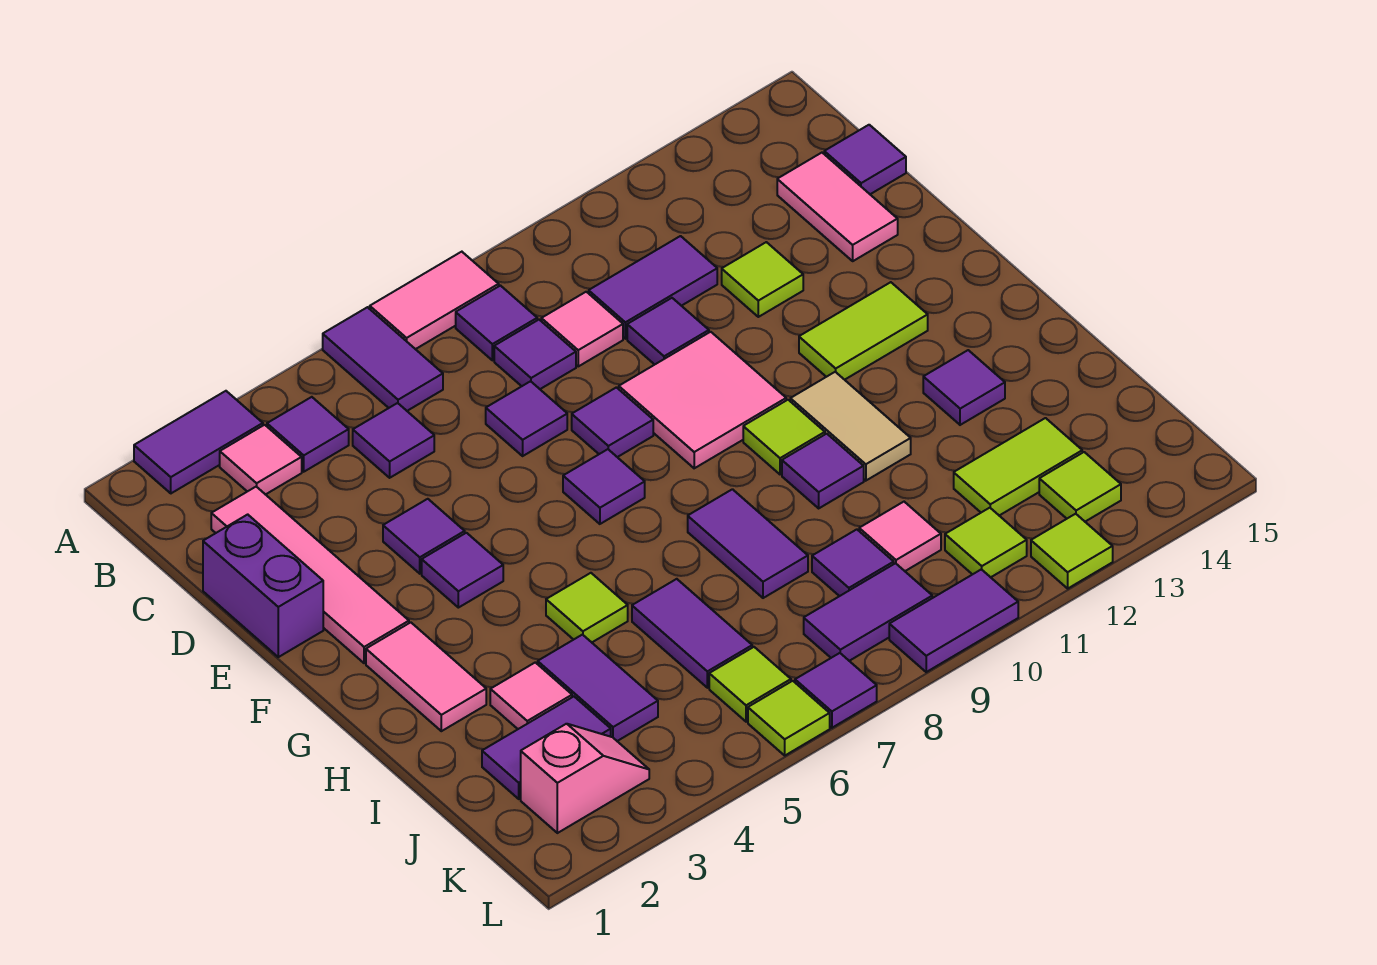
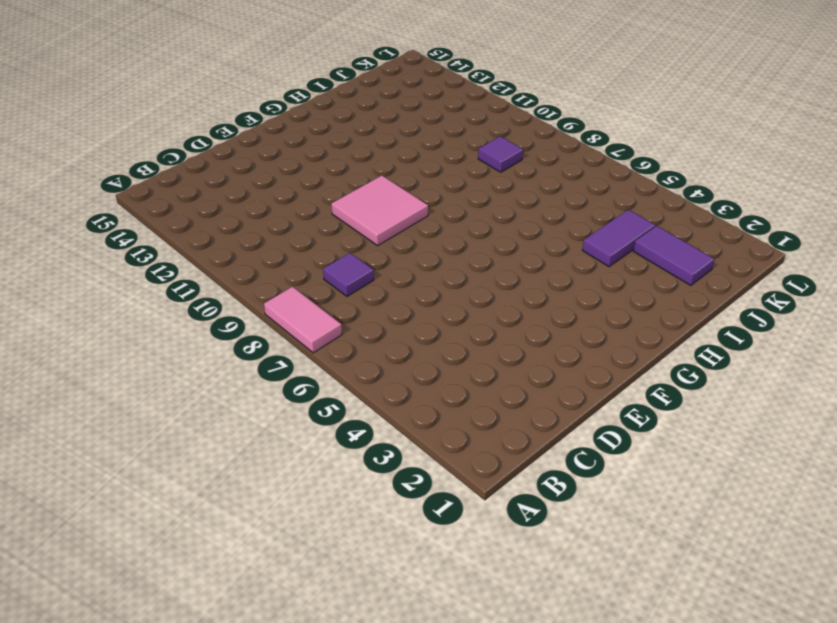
none -> purple 1x2 tile [134,391,263,493]
none -> purple 1x2 tile [323,307,443,411]
none -> pink 1x1 tile [220,425,302,495]
none -> purple 1x1 tile [267,397,349,472]

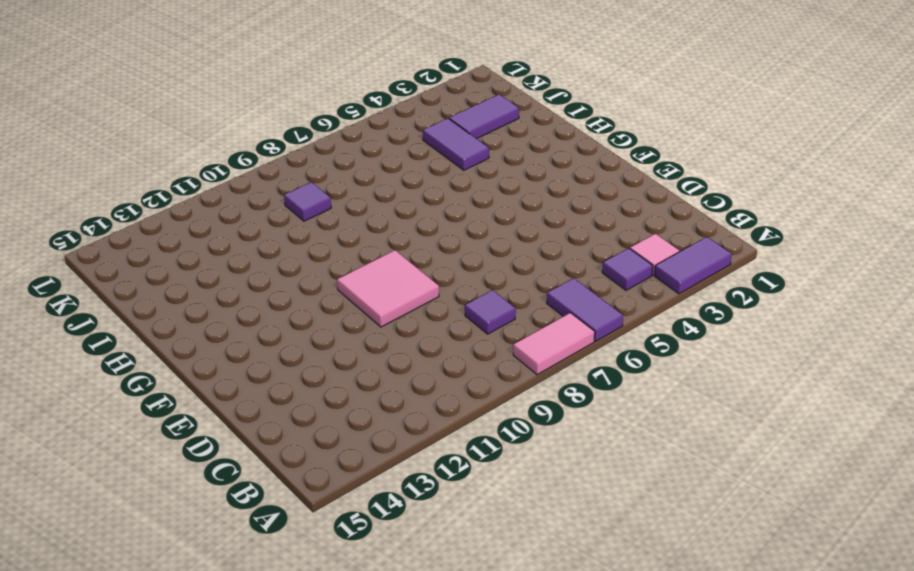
none -> purple 1x1 tile [456,286,537,360]
none -> pink 1x4 tile [211,487,409,663]
none -> purple 1x1 tile [353,403,434,478]
none -> pink 1x1 tile [541,292,623,366]

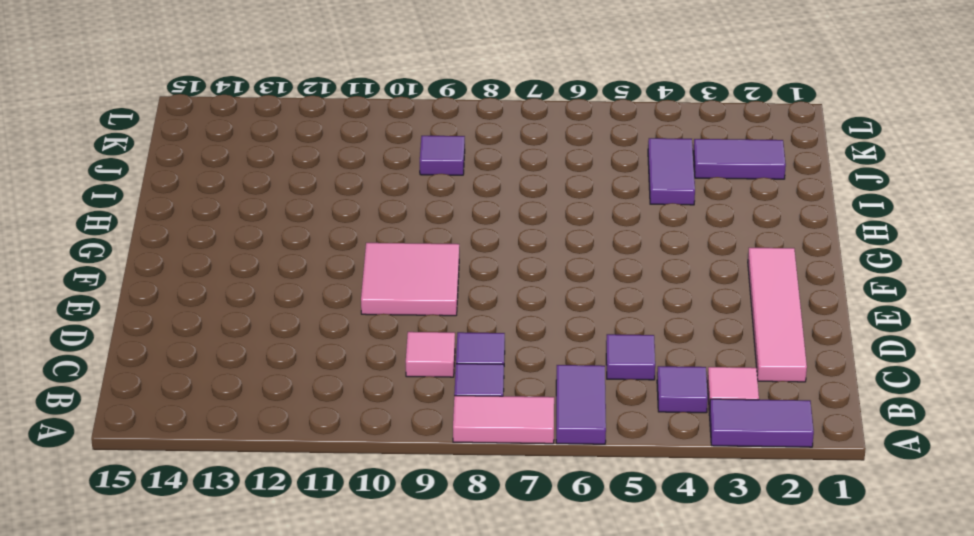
none -> purple 1x2 tile [589,236,717,339]
none -> pink 1x2 tile [777,153,898,261]
none -> purple 1x1 tile [824,125,906,194]
none -> purple 1x2 brick [203,514,323,657]

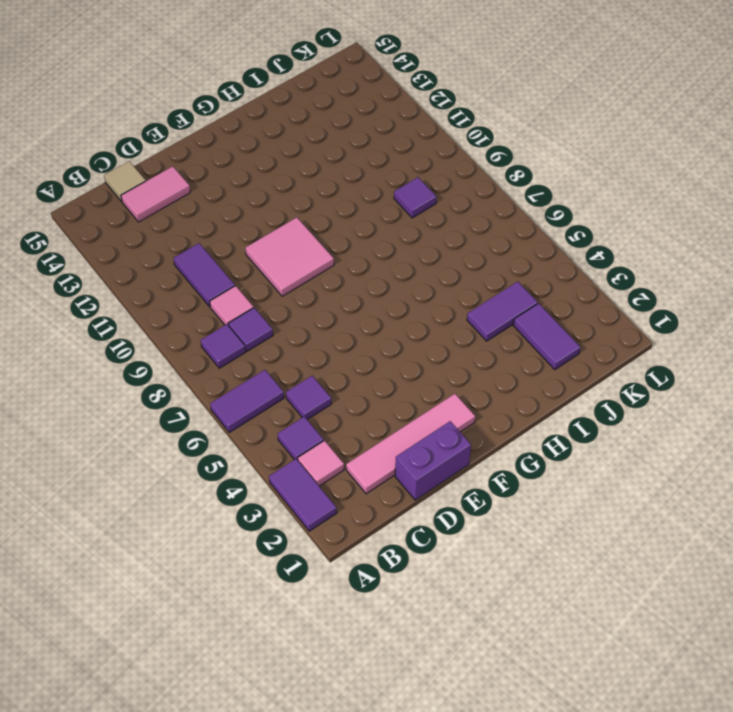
tan 1x1 tile [104,161,146,202] -> purple 1x1 tile [824,125,906,194]
none -> pink 1x2 tile [370,252,499,349]
none -> purple 1x1 tile [486,381,567,456]
none -> purple 1x1 tile [627,298,709,365]
none -> lime 1x1 tile [722,242,803,317]

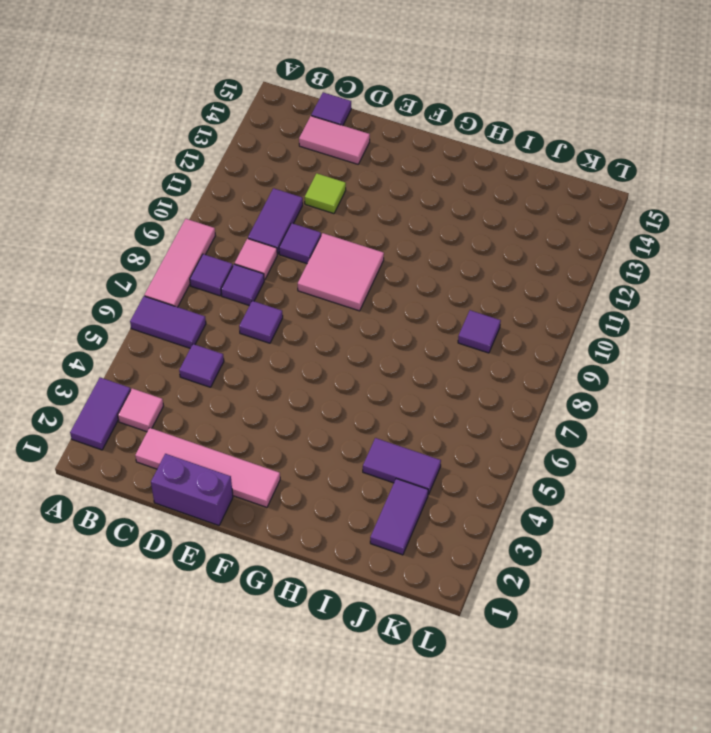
pink 1x3 tile [144,219,215,307] -> pink 1x2 tile [370,252,499,349]
none -> purple 1x1 tile [267,397,349,472]
none -> purple 1x1 tile [383,499,465,574]
none -> purple 1x1 tile [572,387,653,457]
none -> purple 1x1 tile [422,533,503,608]

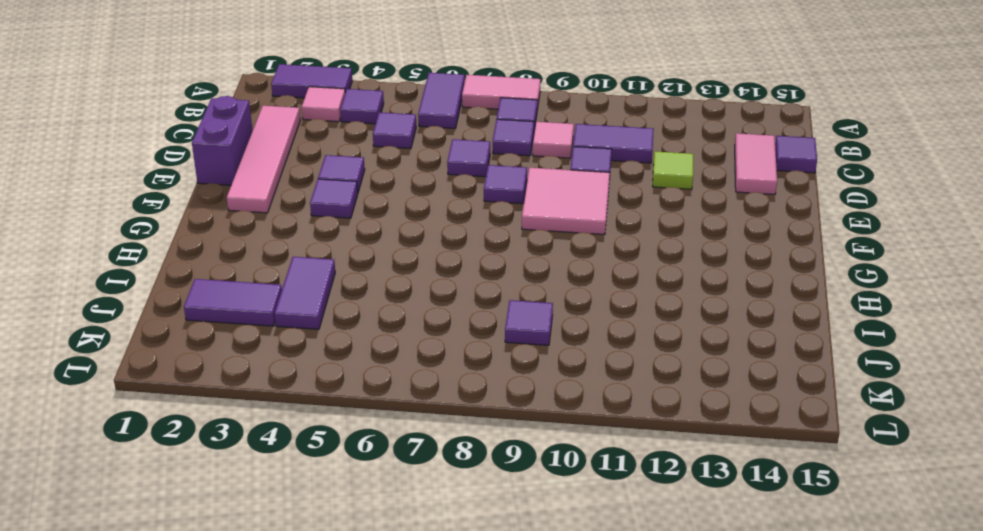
none -> purple 1x1 tile [563,449,645,524]
none -> lime 1x2 tile [799,282,928,380]
none -> pink 1x2 tile [366,622,486,731]
none -> lime 1x1 tile [743,400,825,474]

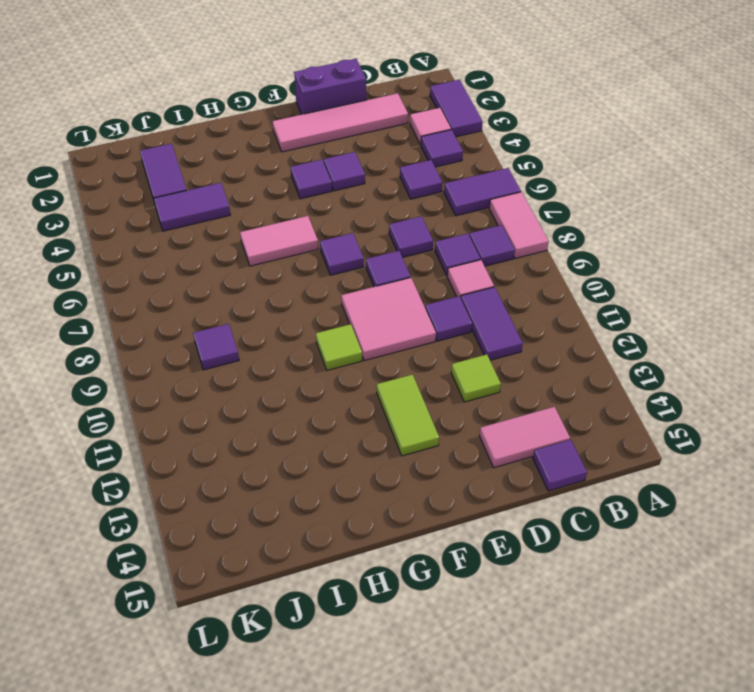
pink 1x2 tile [240,216,318,266] -> pink 1x2 tile moved to [366,622,486,731]
none -> tan 1x2 tile [790,372,911,481]
none -> lime 1x1 tile [546,573,628,642]
none -> purple 1x2 tile [688,489,808,598]
none -> purple 1x1 tile [782,434,864,508]

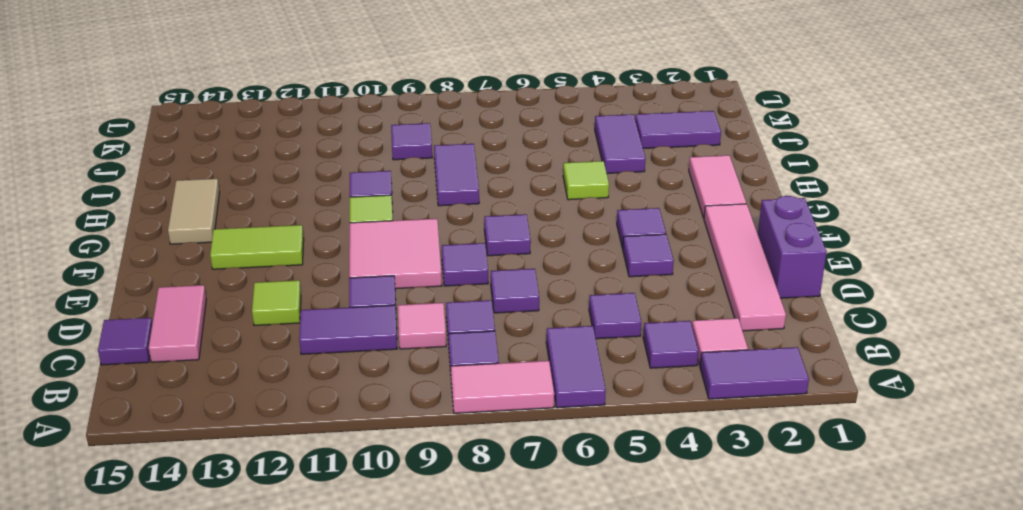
tan 1x2 tile [168,179,220,244] -> tan 1x2 tile moved to [790,372,911,481]
none -> purple 1x1 tile [923,350,1005,425]
none -> pink 1x1 tile [490,662,572,729]
none -> purple 1x2 tile [632,579,752,688]
none -> pink 1x1 tile [859,502,941,571]

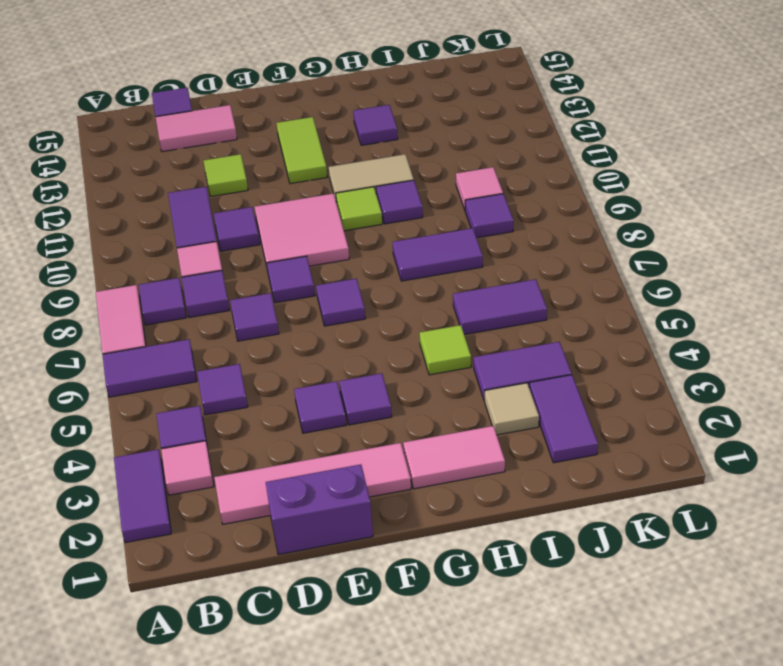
tan 1x1 tile [485,383,539,435] -> pink 1x1 tile [490,662,572,729]
none -> lime 1x2 tile [954,418,1082,516]
none -> pink 1x2 slope [521,724,649,833]
none -> lime 1x1 tile [709,647,791,722]
none -> purple 1x2 tile [804,563,932,661]

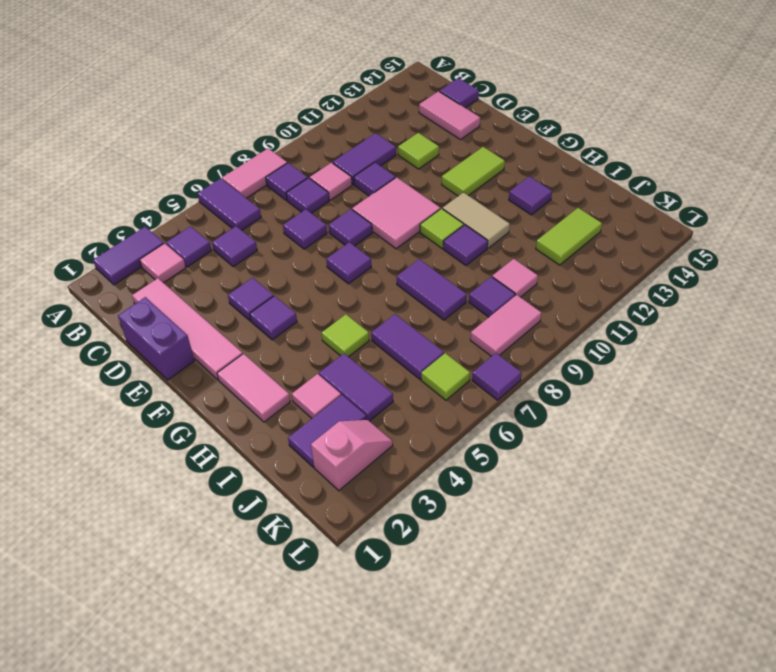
pink 1x2 tile [470,295,542,357] -> purple 1x2 tile [804,563,932,661]
none -> lime 1x1 tile [945,508,1027,577]
none -> lime 1x1 tile [1039,452,1121,522]
none -> lime 1x1 tile [748,681,830,755]
none -> purple 1x2 tile [889,569,1018,672]

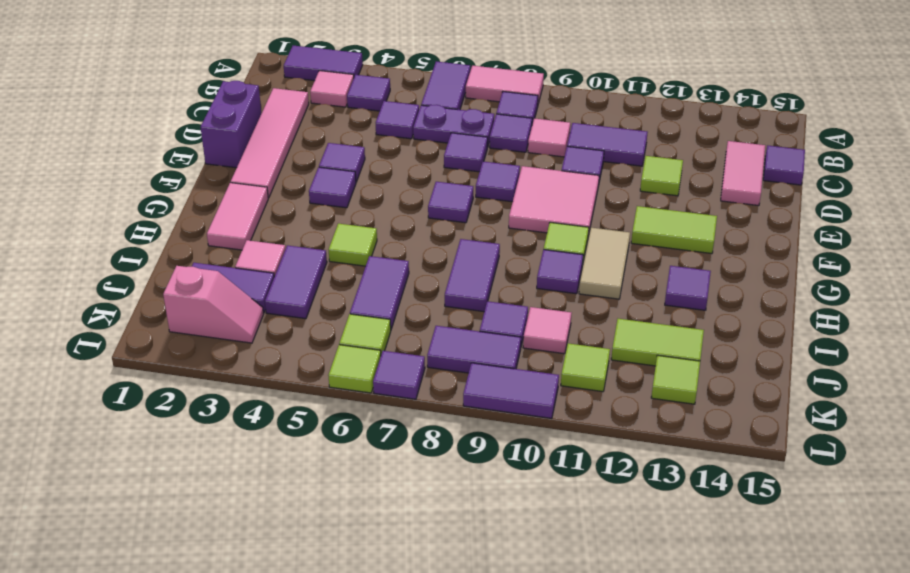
purple 1x2 plate [413,105,494,147] -> none
none -> lime 1x1 tile [1031,514,1113,588]

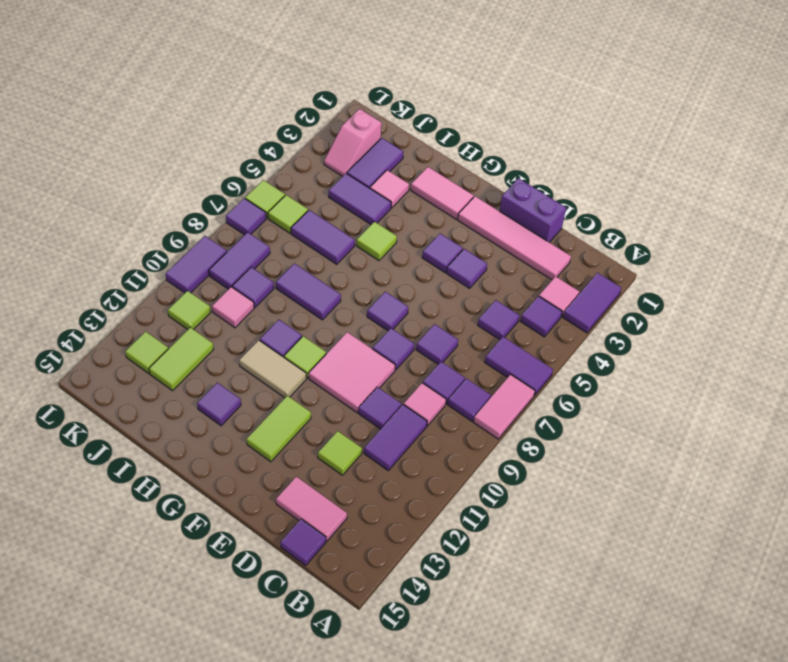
none -> lime 1x1 tile [1031,514,1113,588]

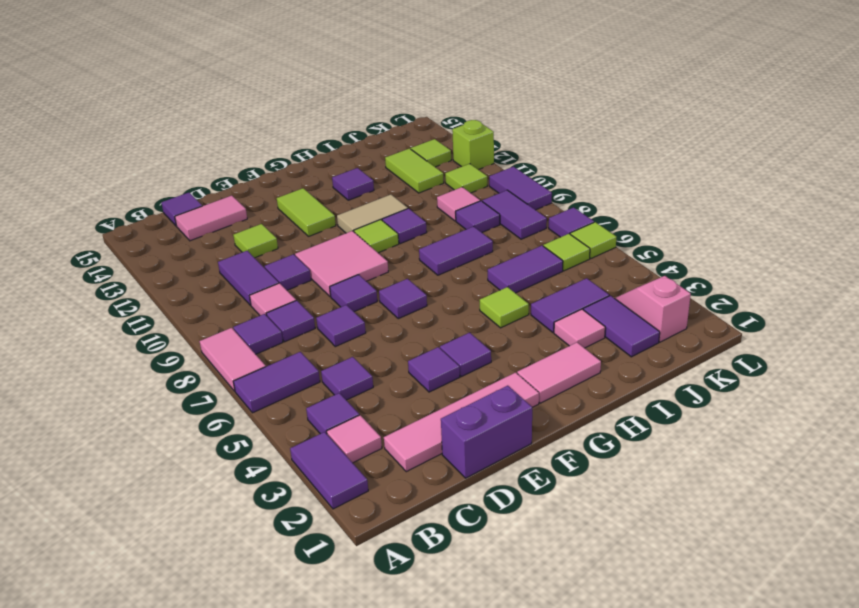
lime 1x1 brick [452,120,494,170] -> lime 1x1 tile [1031,514,1113,588]

